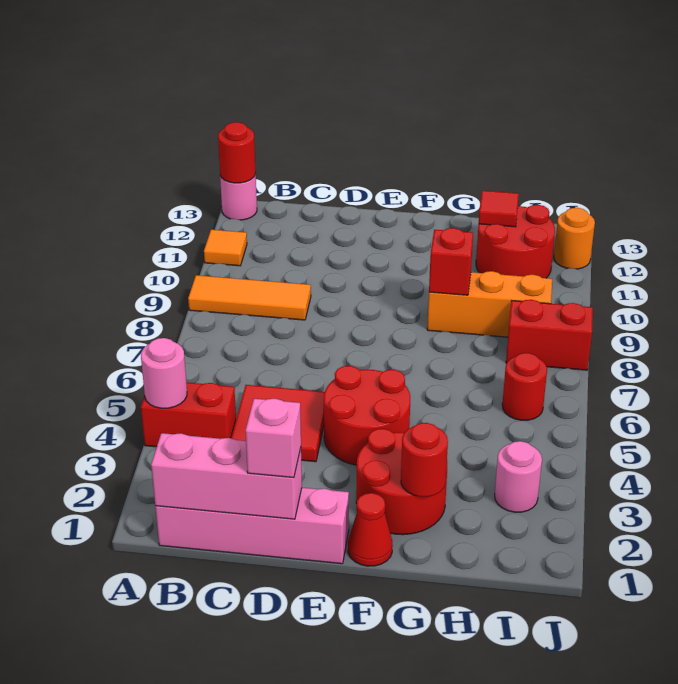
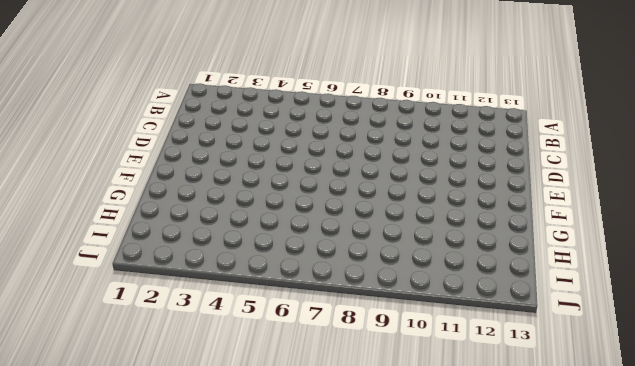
none -> red 1x2 brick [141,382,236,447]
none -> orange 1x3 tile [188,275,311,320]
none -> orange 1x1 tile [204,230,247,266]

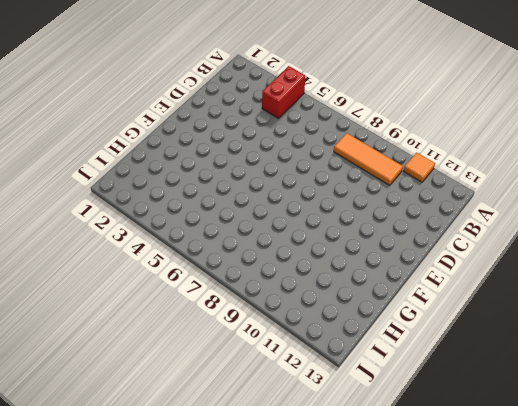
orange 1x3 tile [334,133,403,185] -> orange 1x3 tile turned to [188,275,311,320]
none -> pink 1x1 round brick [220,174,257,220]
none -> pink 1x4 brick [155,488,349,564]
none -> red 2x2 tile [231,385,325,462]

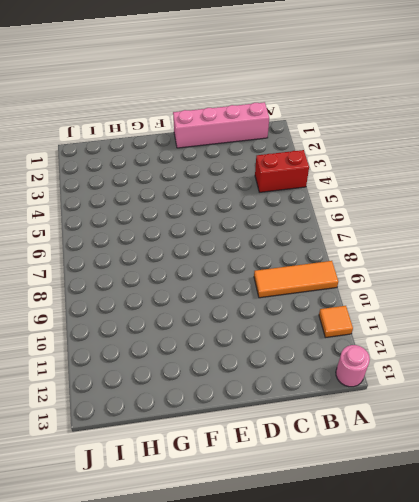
none -> red 2x2 tile [231,385,325,462]
none -> red 2x2 round brick [324,366,410,465]
none -> red 1x1 cone [348,493,393,566]

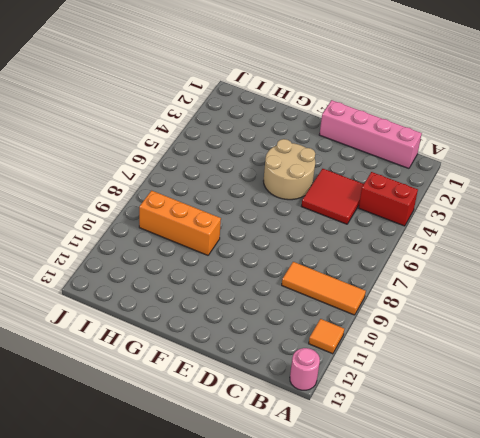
tan 2x2 round brick [264,139,315,200] -> red 2x2 round brick [324,366,410,465]
none -> red 1x1 cone [348,493,393,566]
none -> red 2x2 round brick [356,429,447,535]
none -> red 2x2 round brick [476,205,555,278]

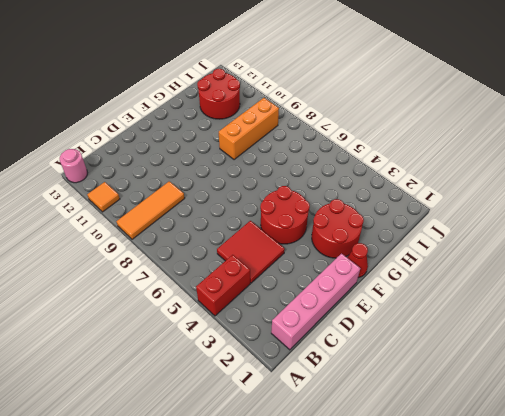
none -> pink 1x1 round brick [495,441,542,512]
none -> red 1x1 round brick [502,353,547,420]
none -> red 1x2 brick [506,300,593,370]

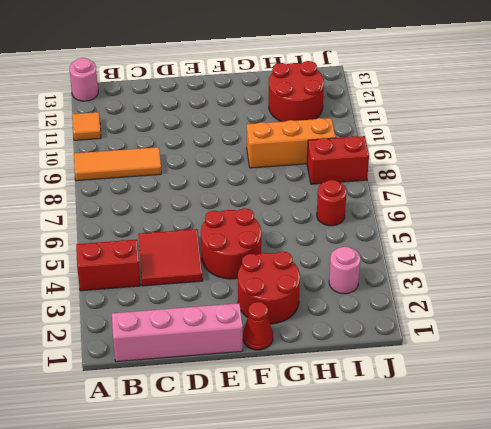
none -> orange 1x1 round brick [554,208,595,269]
none -> pink 1x1 round brick [141,338,187,408]
none -> red 1x1 round brick [218,122,256,183]

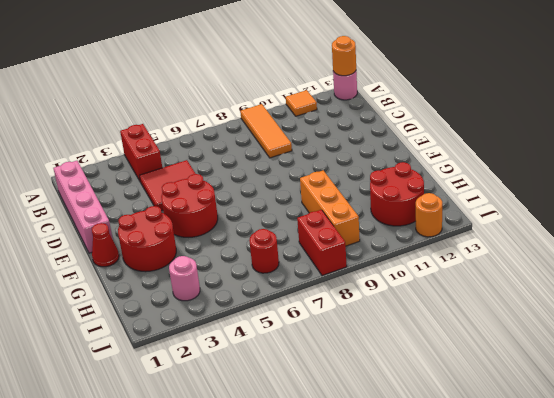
orange 1x1 round brick [332,36,356,76] -> red 1x1 round brick [218,122,256,183]
none -> pink 1x1 round brick [141,338,187,408]
none -> pink 1x3 brick [151,433,302,519]
none -> red 1x1 round brick [401,423,448,497]

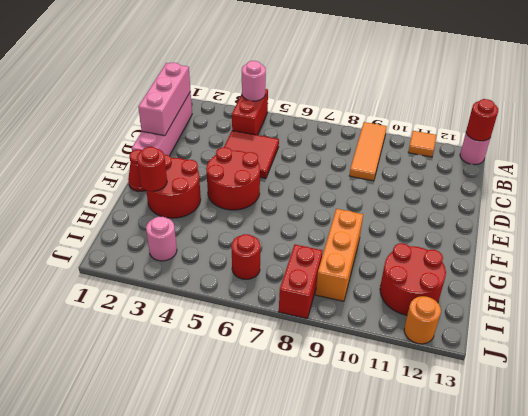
none -> red 1x1 brick [429,228,473,295]
none -> red 1x1 tile [479,191,519,227]
none -> pink 1x1 brick [245,399,301,478]

